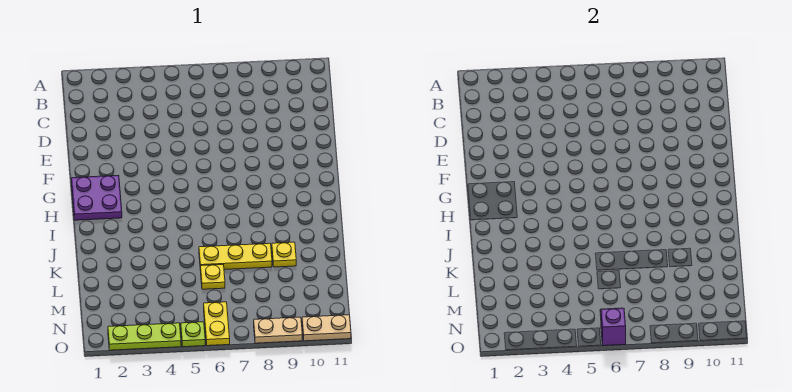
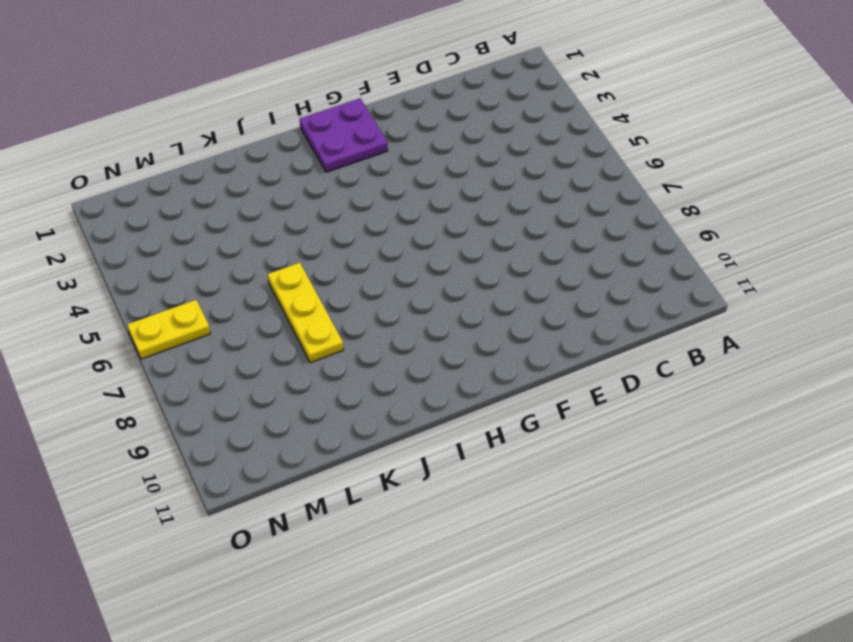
none -> yellow 1x1 plate [272,242,296,267]
none -> yellow 1x1 plate [201,265,225,289]

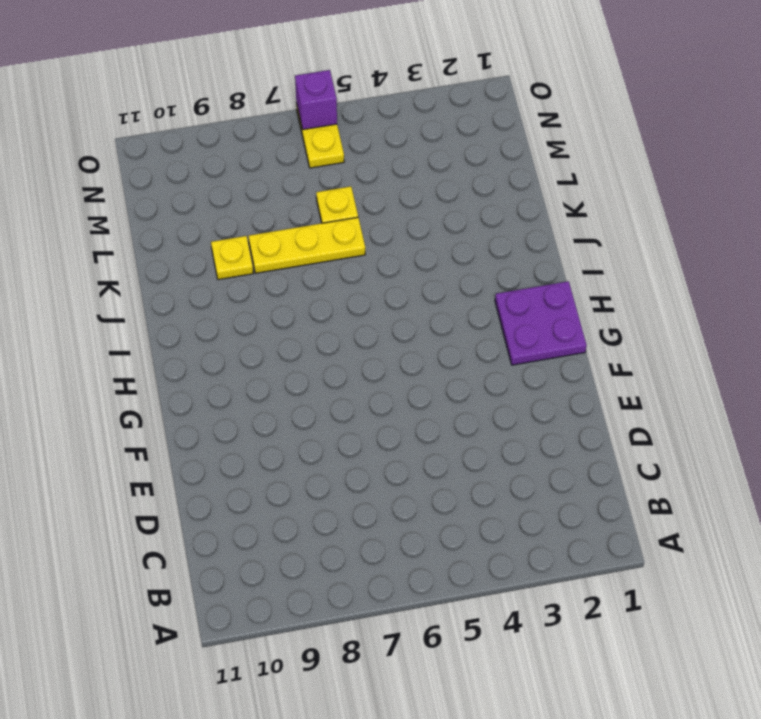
none -> lime 1x3 plate [108,323,181,350]
none -> lime 1x1 plate [181,322,205,347]

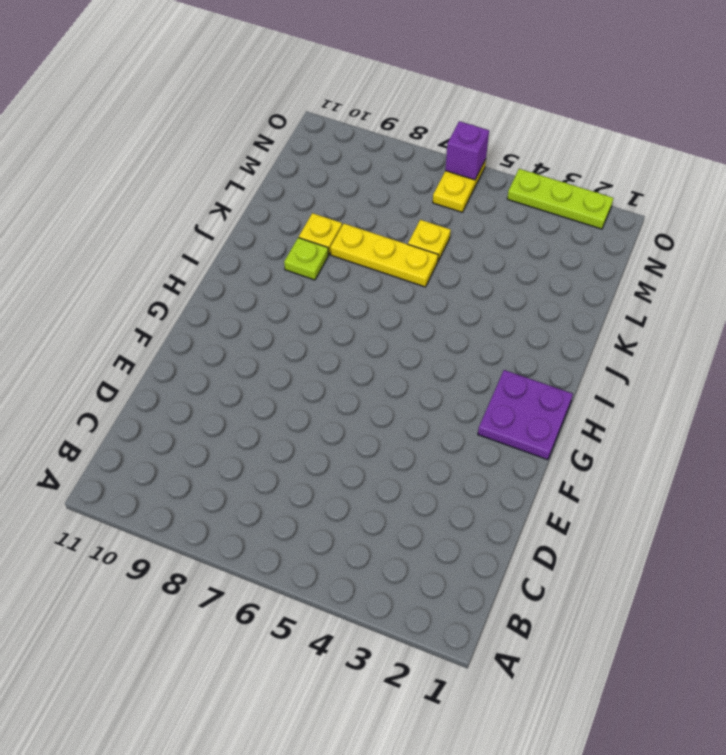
lime 1x1 plate [284,238,328,280] -> lime 1x1 plate moved to [181,322,205,347]
none -> tan 1x2 plate [254,317,302,343]
none -> tan 1x2 plate [302,315,351,341]

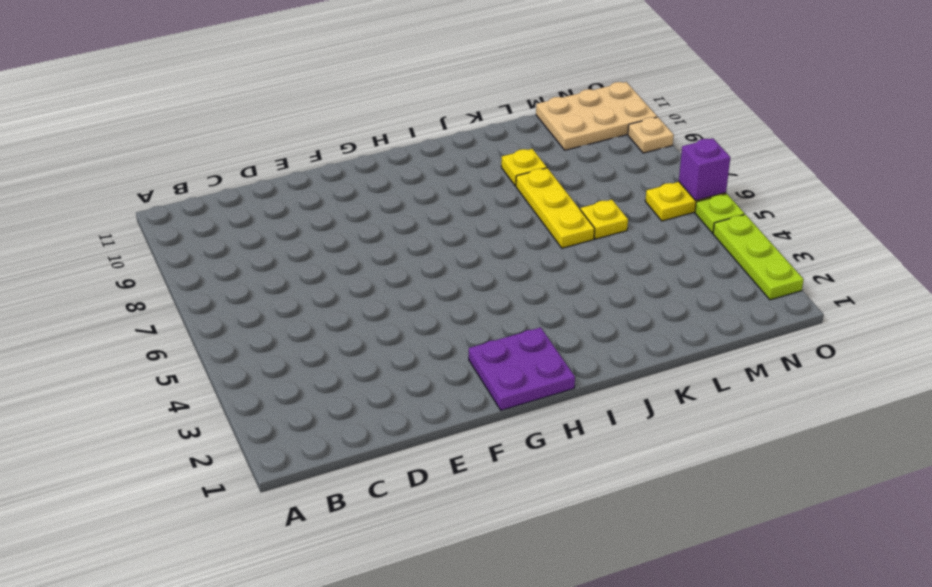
tan 2x3 plate [536,82,657,150] -> tan 1x2 plate [302,315,351,341]
tan 1x1 plate [628,117,674,153] -> tan 1x2 plate [254,317,302,343]

